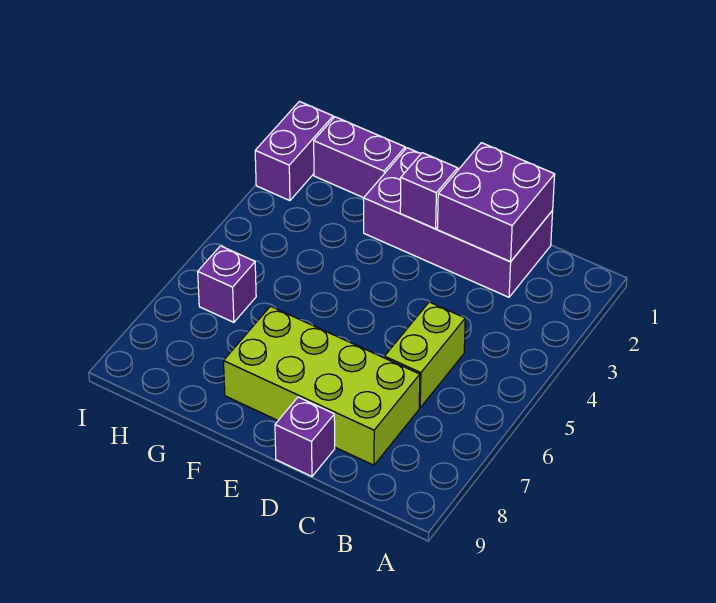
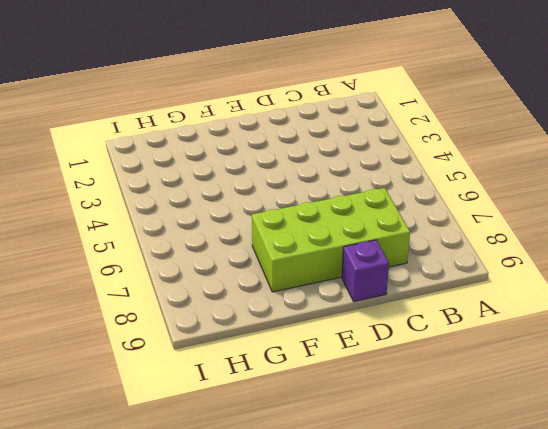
none -> purple 2x4 brick [364,148,553,297]
none -> lime 1x2 brick [384,302,465,408]

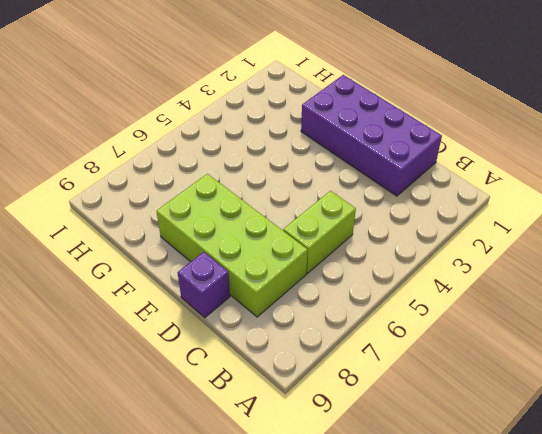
none -> purple 1x2 brick [314,117,405,198]
none -> purple 1x1 brick [198,246,256,322]

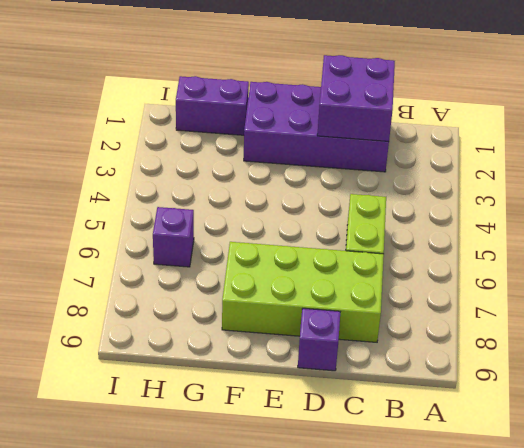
none -> purple 1x2 brick [255,101,333,201]
none -> purple 1x1 brick [400,153,458,229]

